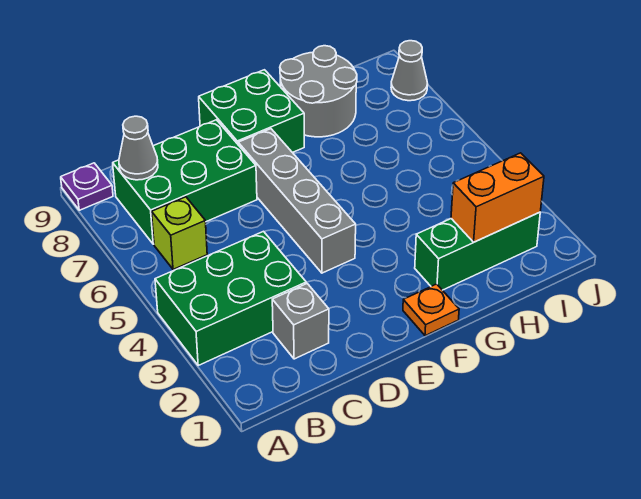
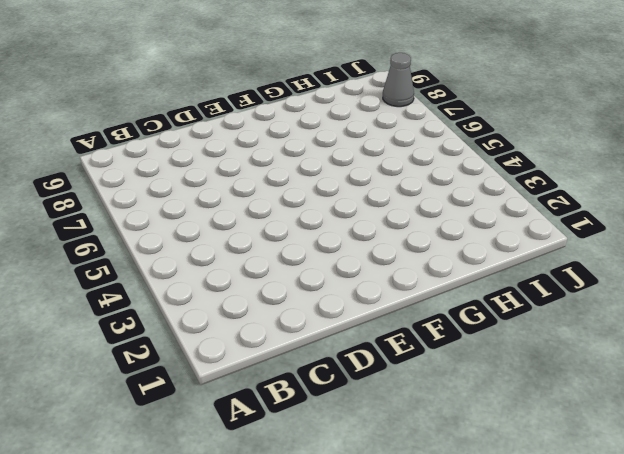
none -> green 2x3 brick [155,231,306,365]
none -> purple 1x1 plate [61,163,113,210]
none -> lime 1x1 brick [152,197,207,269]

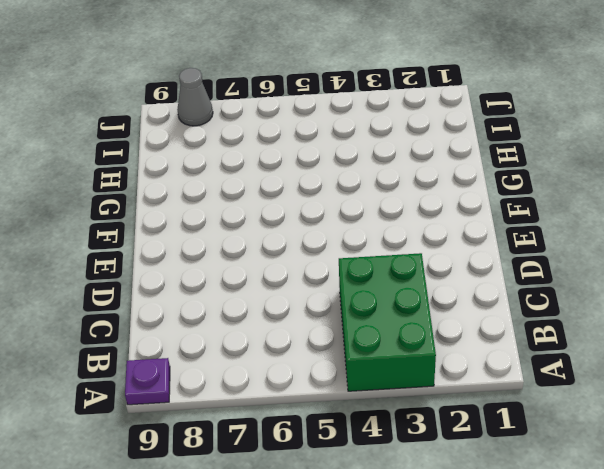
none -> lime 1x1 brick [152,197,207,269]
none -> green 2x3 brick [113,120,257,244]
none -> grey 1x1 brick [272,284,329,359]

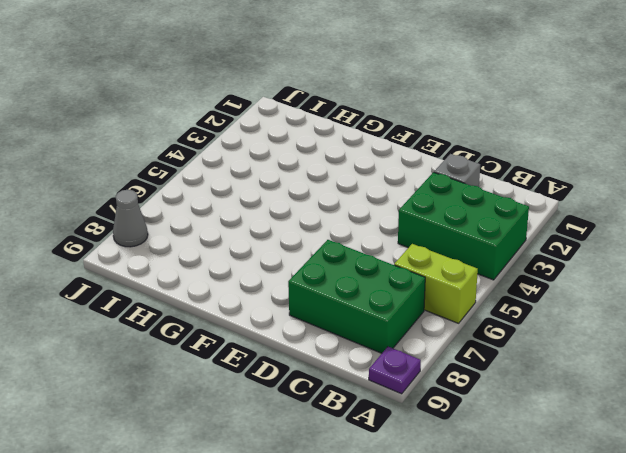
lime 1x2 brick [394,244,478,323] -> lime 1x1 brick [152,197,207,269]
none -> grey 1x4 brick [238,129,356,273]
none -> green 2x2 brick [199,70,304,153]
none -> orange 1x1 plate [403,284,459,336]

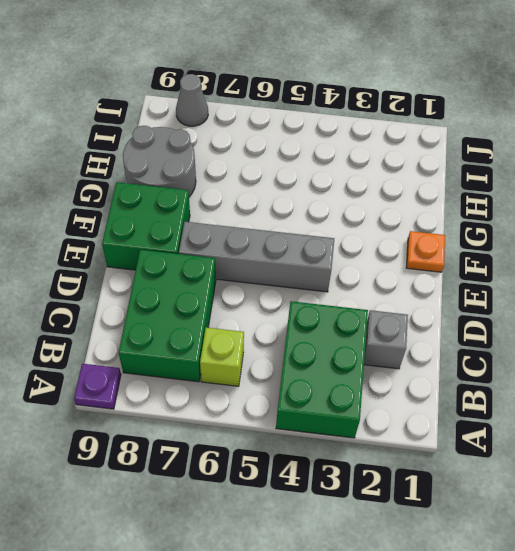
none -> green 1x3 brick [415,212,540,290]
none -> grey 1x1 cone [119,116,158,180]
none -> orange 1x2 brick [451,153,544,242]

